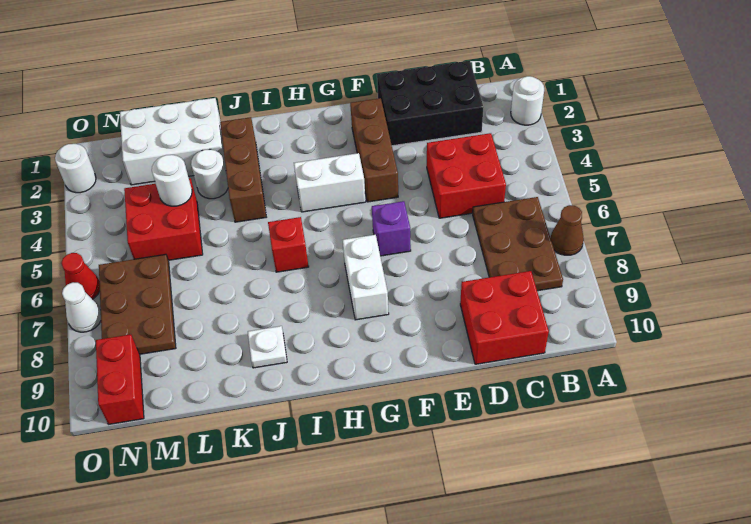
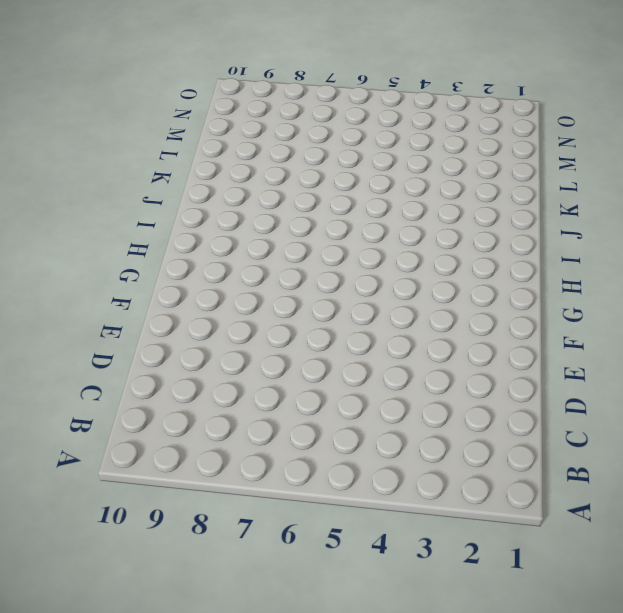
none -> white 1x1 round brick [511,76,544,125]
none -> brown 1x1 cone [551,205,584,255]
none -> brown 2x3 plate [473,197,563,291]

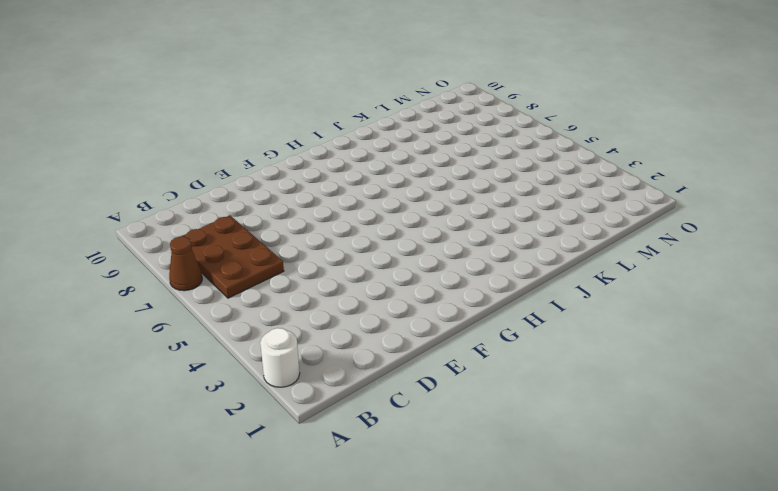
none -> black 2x3 brick [377,61,484,146]
none -> red 2x2 brick [427,133,506,218]
none -> red 2x2 brick [460,271,549,364]

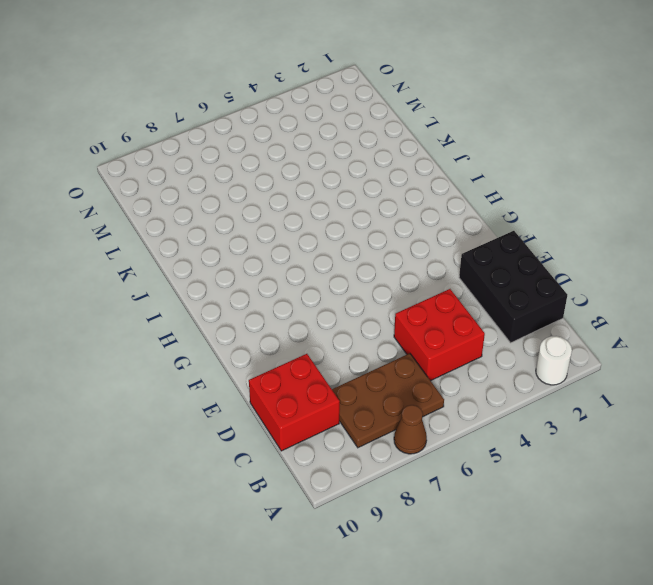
none -> brown 1x3 brick [350,98,398,202]
none -> purple 1x1 brick [372,201,411,256]
none -> white 1x2 brick [294,153,366,212]

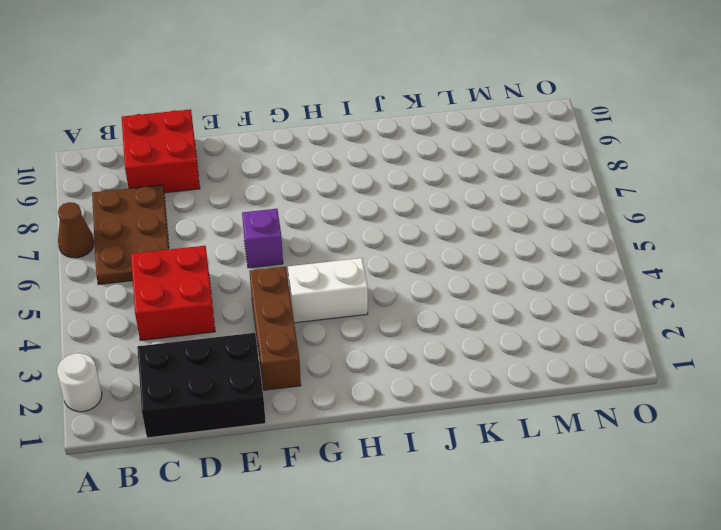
none -> white 1x2 brick [343,235,389,320]
none -> red 1x1 brick [268,217,309,272]
none -> brown 1x3 brick [220,117,266,222]

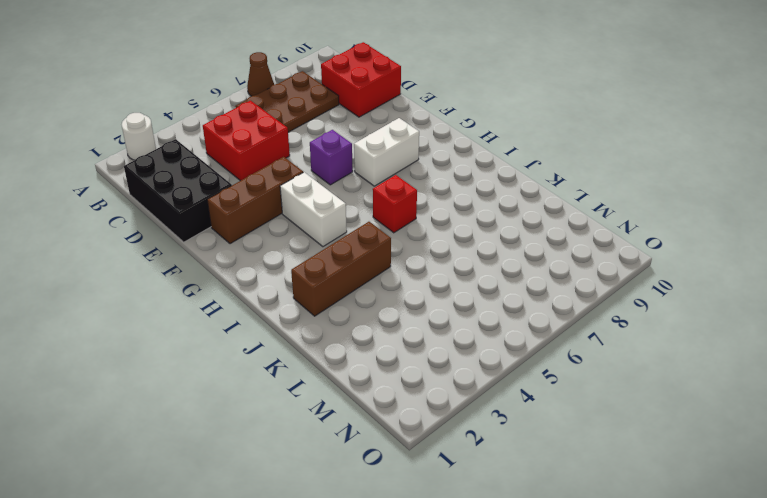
none -> white 1x1 plate [248,326,287,368]
none -> white 2x3 brick [120,98,226,185]
none -> white 1x1 round brick [191,149,228,199]

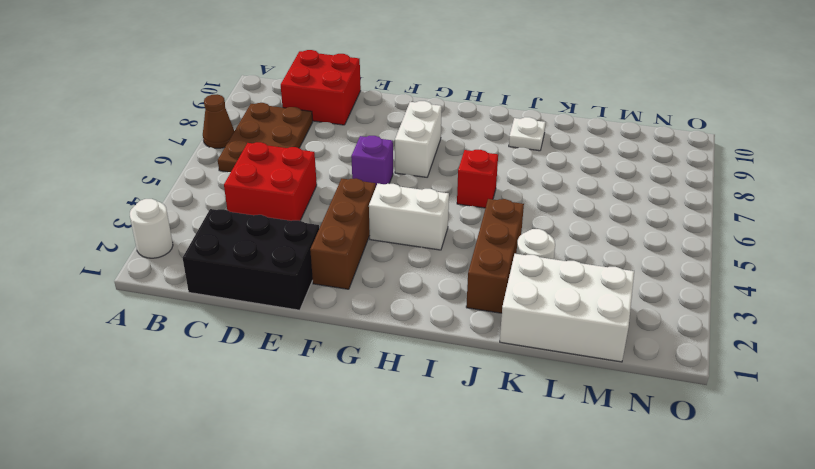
none -> red 2x2 brick [124,178,203,260]
none -> brown 2x3 plate [99,254,176,354]
none -> red 1x2 brick [96,334,144,424]

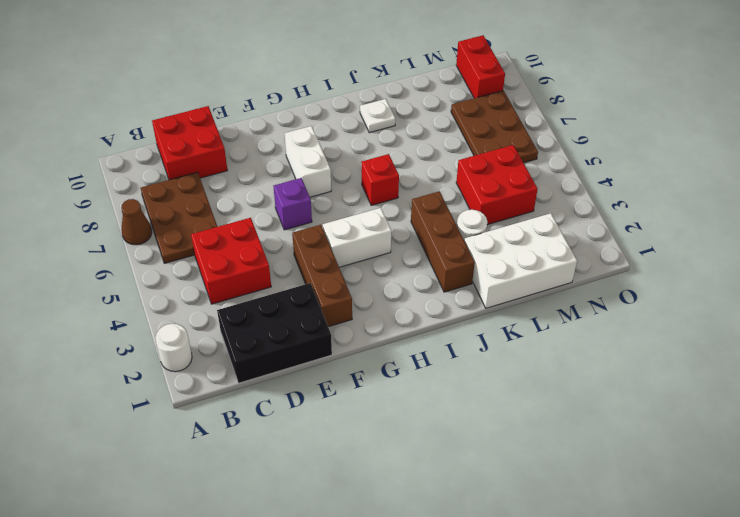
none -> white 1x1 round brick [55,144,96,193]
none -> red 1x1 cone [61,253,100,299]
none -> white 1x1 cone [62,282,101,332]

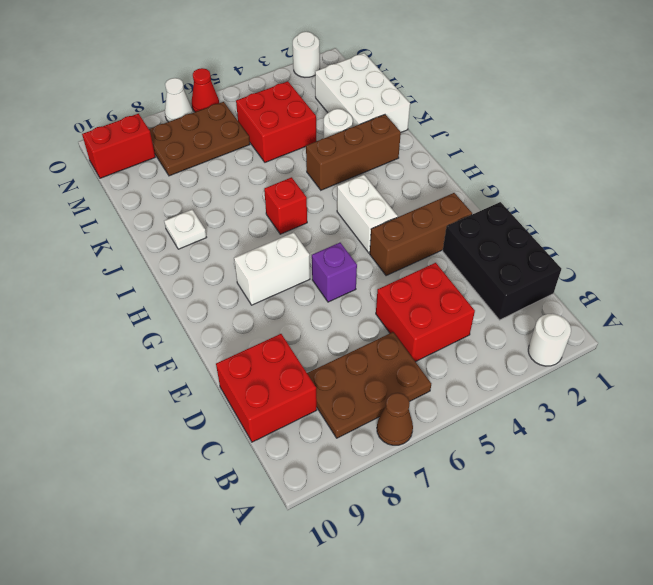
none -> white 1x1 round brick [152,155,192,206]

